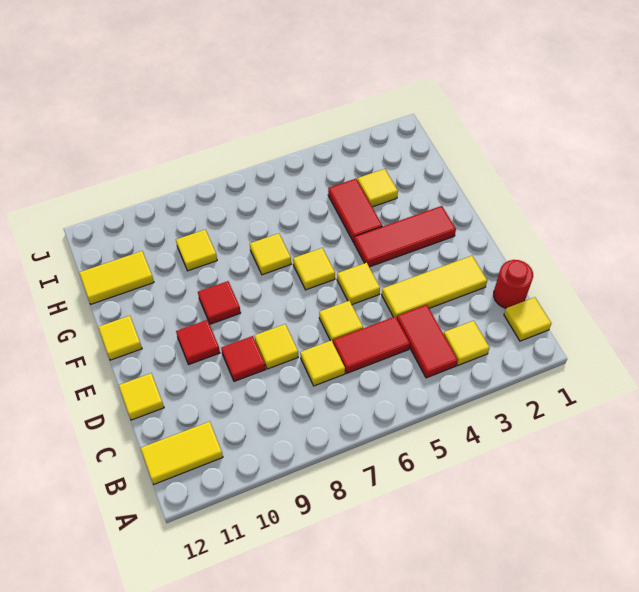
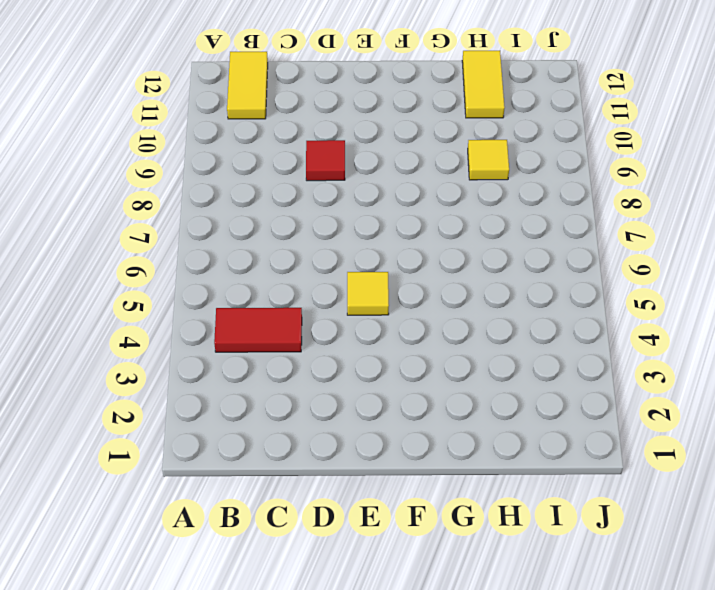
none -> yellow 1x1 tile [504,297,551,341]
none -> yellow 1x1 tile [444,321,489,365]
none -> red 1x1 round brick [494,260,533,308]

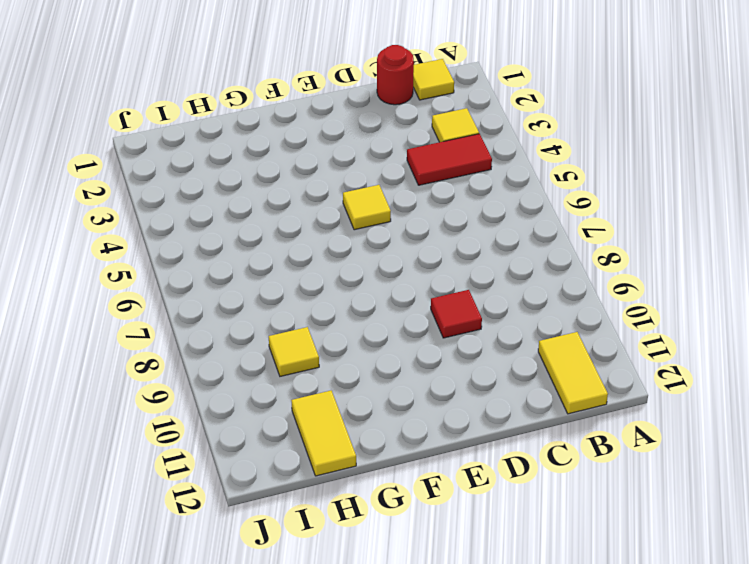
none -> red 1x2 tile [333,316,410,373]
none -> yellow 1x1 tile [300,340,345,386]
none -> yellow 1x3 tile [382,256,487,318]

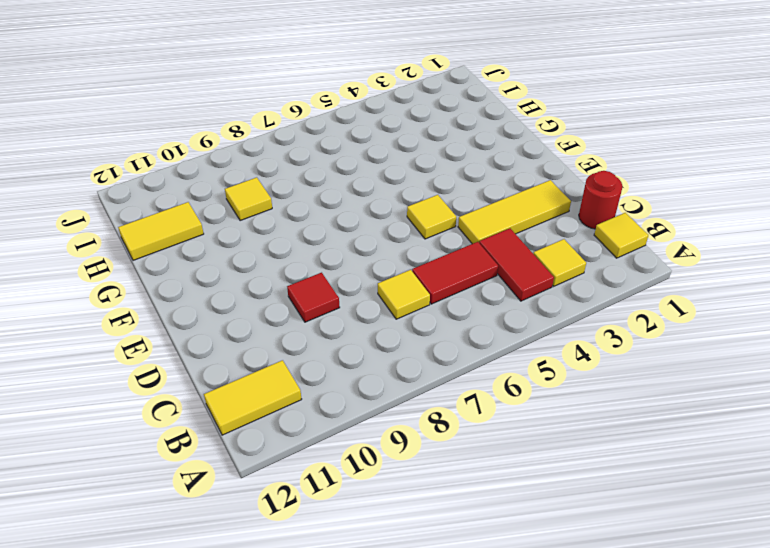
none -> yellow 1x1 tile [319,301,363,342]
none -> yellow 1x1 tile [254,324,298,369]
none -> yellow 1x1 tile [119,373,164,420]

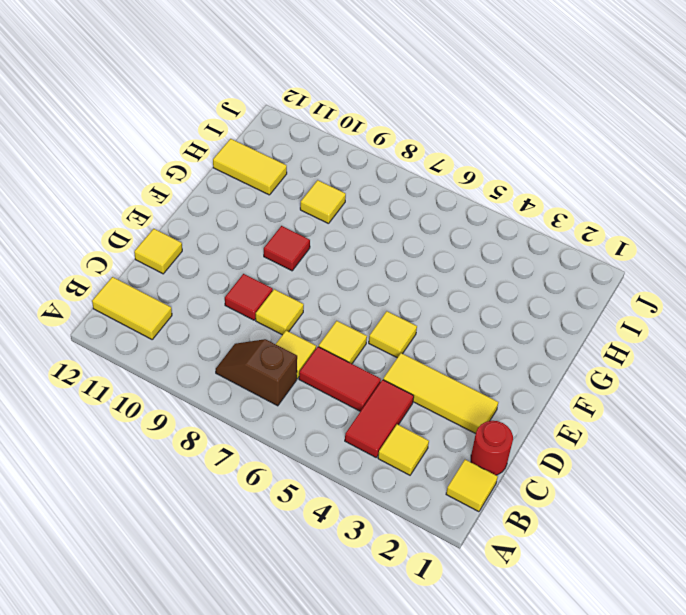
brown 1x2 slope [216,339,297,406] -> none
none -> red 1x1 tile [176,320,220,364]
none -> red 1x3 tile [354,206,456,267]
none -> yellow 1x1 tile [293,248,335,290]

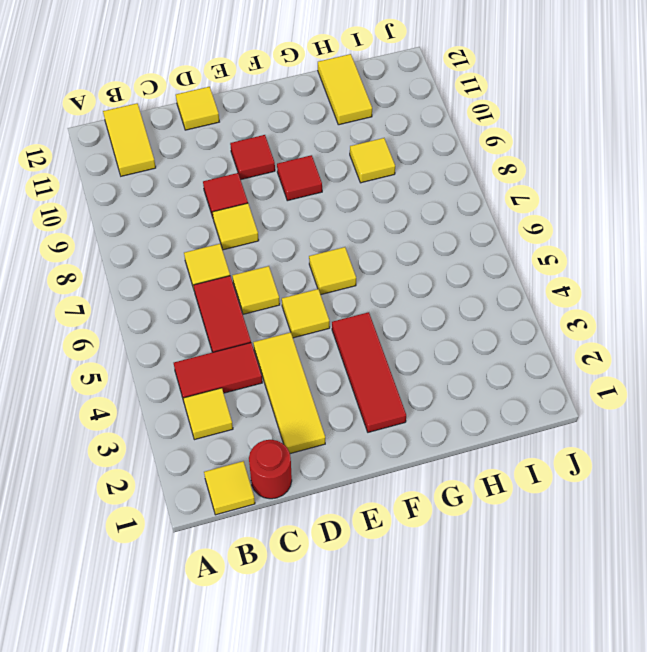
none -> yellow 1x1 tile [98,316,142,360]
none -> red 1x2 tile [328,179,382,242]
none -> yellow 1x1 tile [250,233,291,275]

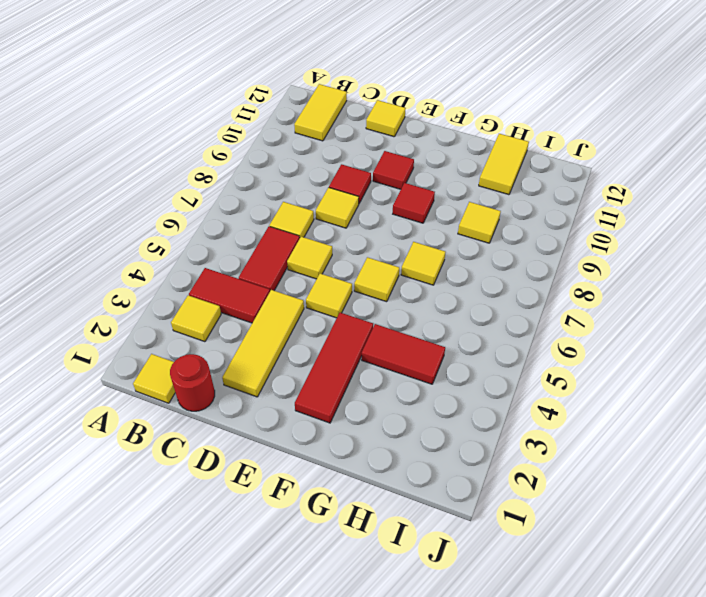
none -> yellow 1x1 tile [98,316,142,360]
none -> yellow 1x1 tile [357,169,398,207]

